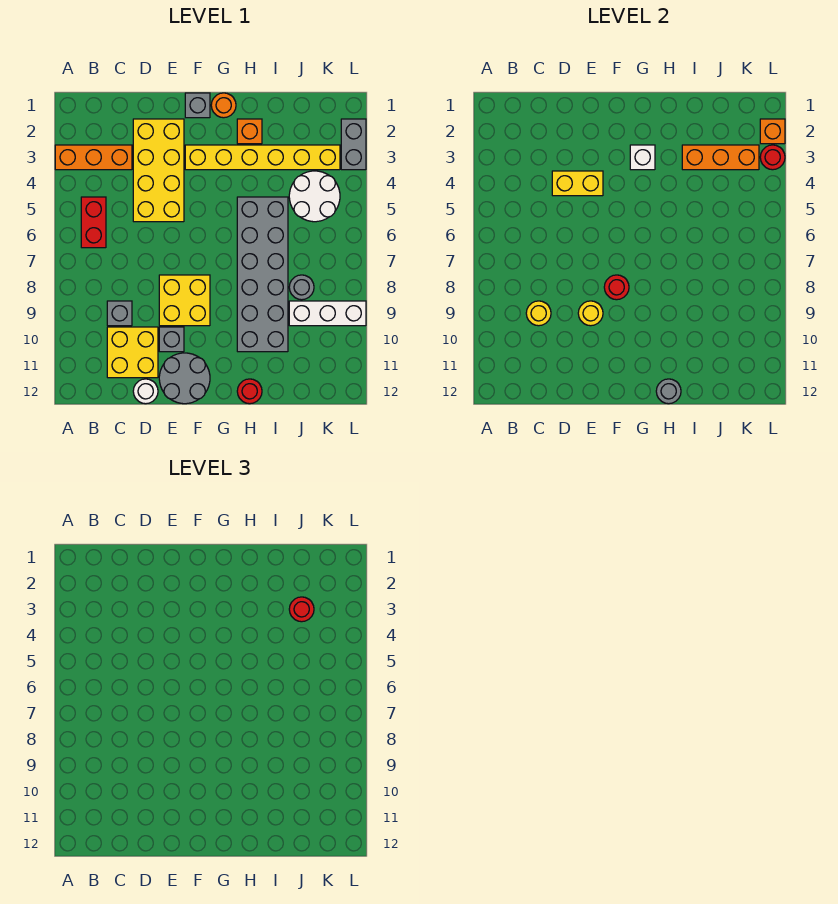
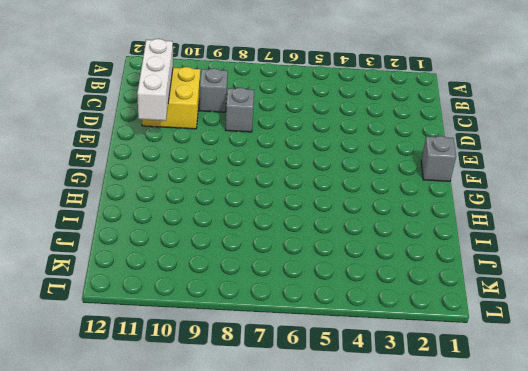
white 1x3 brick [137,39,173,121] -> white 1x3 brick moved to [289,301,366,326]
grey 1x1 brick [226,88,254,132] -> grey 1x1 brick moved to [159,327,184,352]
none -> orange 1x3 brick [55,145,132,170]
none -> red 1x2 brick [81,197,106,248]
none -> yellow 2x4 brick [133,119,184,222]

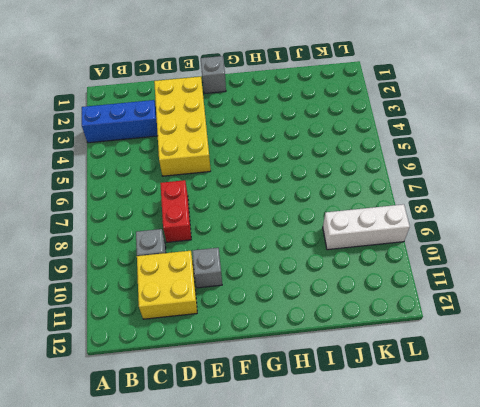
blue 1x3 brick [82,100,158,143] -> orange 1x3 brick [55,145,132,170]
red 1x2 brick [160,180,191,242] -> red 1x2 brick moved to [81,197,106,248]
none -> white 1x1 round brick [133,379,158,404]
none -> yellow 2x2 brick [159,275,210,326]
none -> grey 2x2 round brick [159,353,210,404]

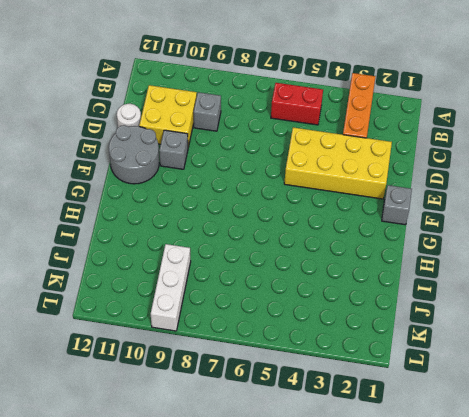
none -> yellow 2x2 brick [159,275,210,326]
none -> yellow 1x6 brick [185,145,340,170]
none -> orange 1x1 round brick [211,93,236,118]

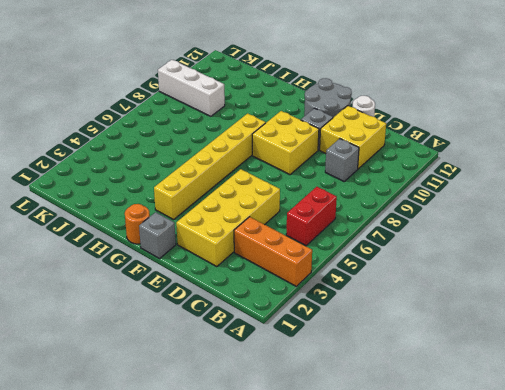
yellow 1x6 brick [154,113,266,220] -> yellow 1x6 brick turned to [185,145,340,170]
none -> orange 1x1 brick [237,119,262,144]
none -> grey 2x6 brick [237,197,288,352]
none -> red 1x1 round brick [237,379,262,404]

